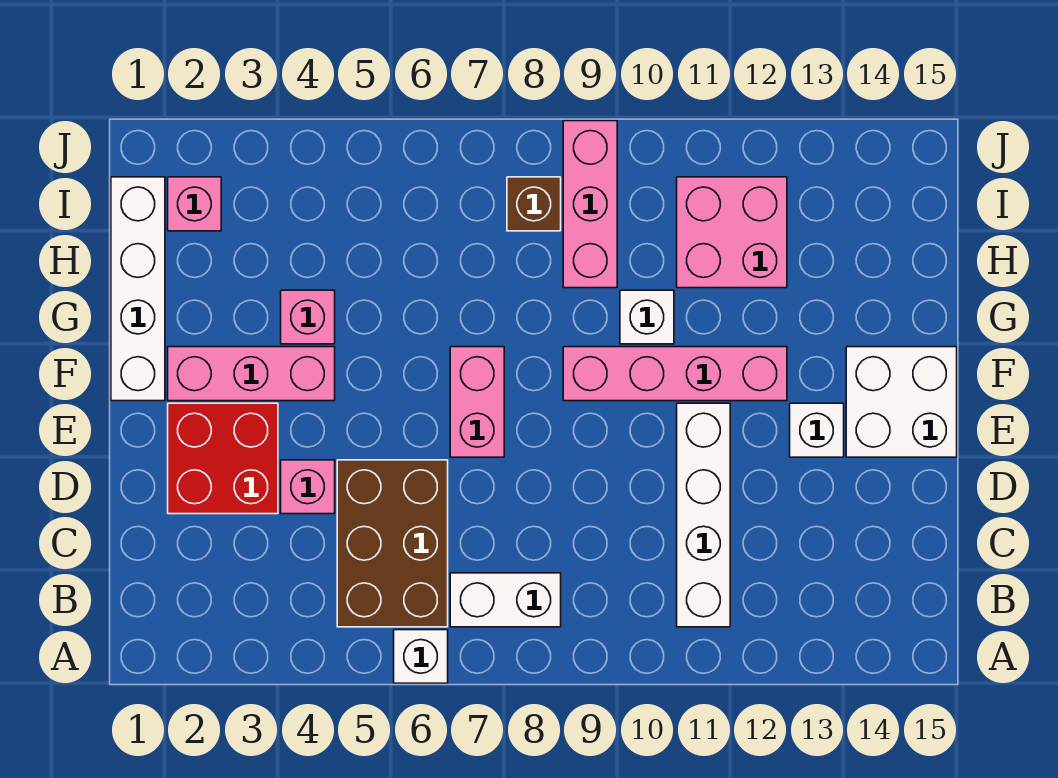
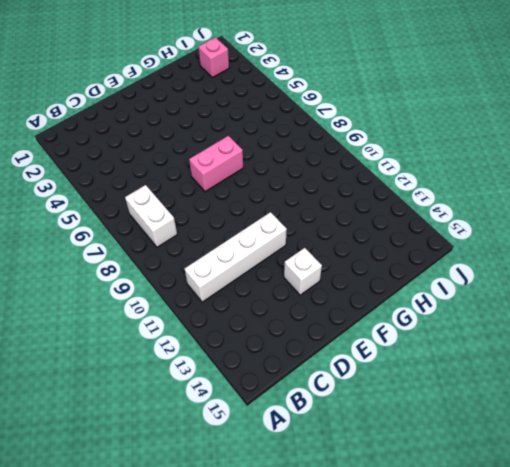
none -> white 1x1 brick [394,630,448,683]
none -> brown 2x3 brick [337,460,448,627]
none -> red 2x2 brick [168,403,278,514]

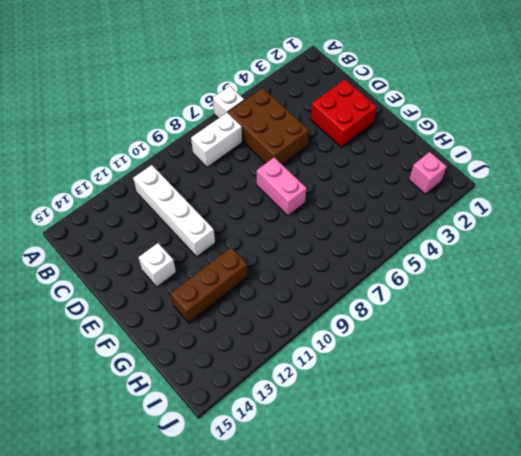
brown 1x3 brick [171,248,248,323] -> none
none -> pink 1x1 brick [281,460,335,514]
none -> white 2x2 brick [846,347,957,457]
none -> white 1x4 brick [111,177,165,401]

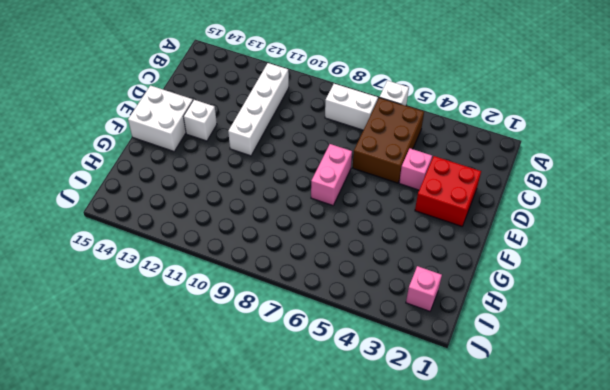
none -> white 1x4 brick [111,177,165,401]
none -> pink 1x3 brick [168,347,335,401]
none -> pink 1x4 brick [563,347,787,401]

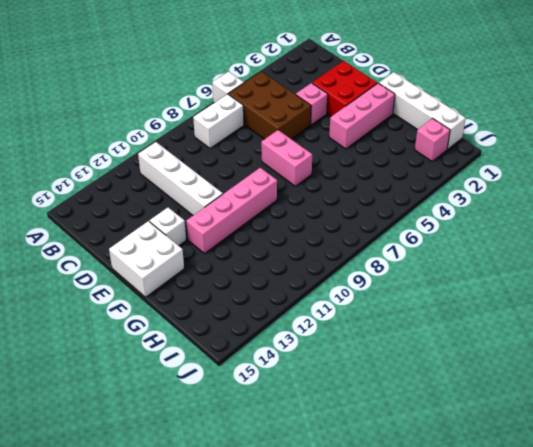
none -> pink 1x1 brick [281,290,335,344]
none -> white 1x1 brick [620,290,674,344]
none -> pink 1x3 brick [563,121,617,288]

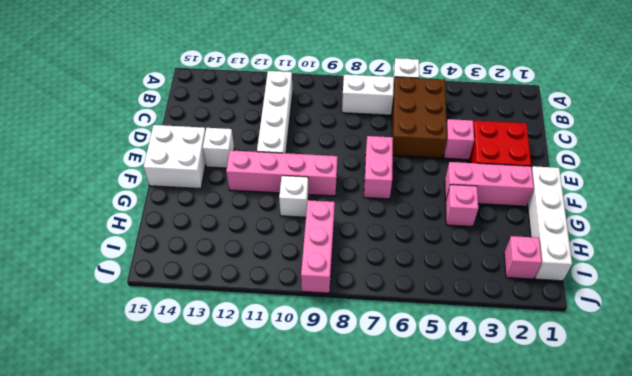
none -> pink 2x2 brick [677,177,787,288]
none -> brown 1x1 brick [507,177,561,231]

